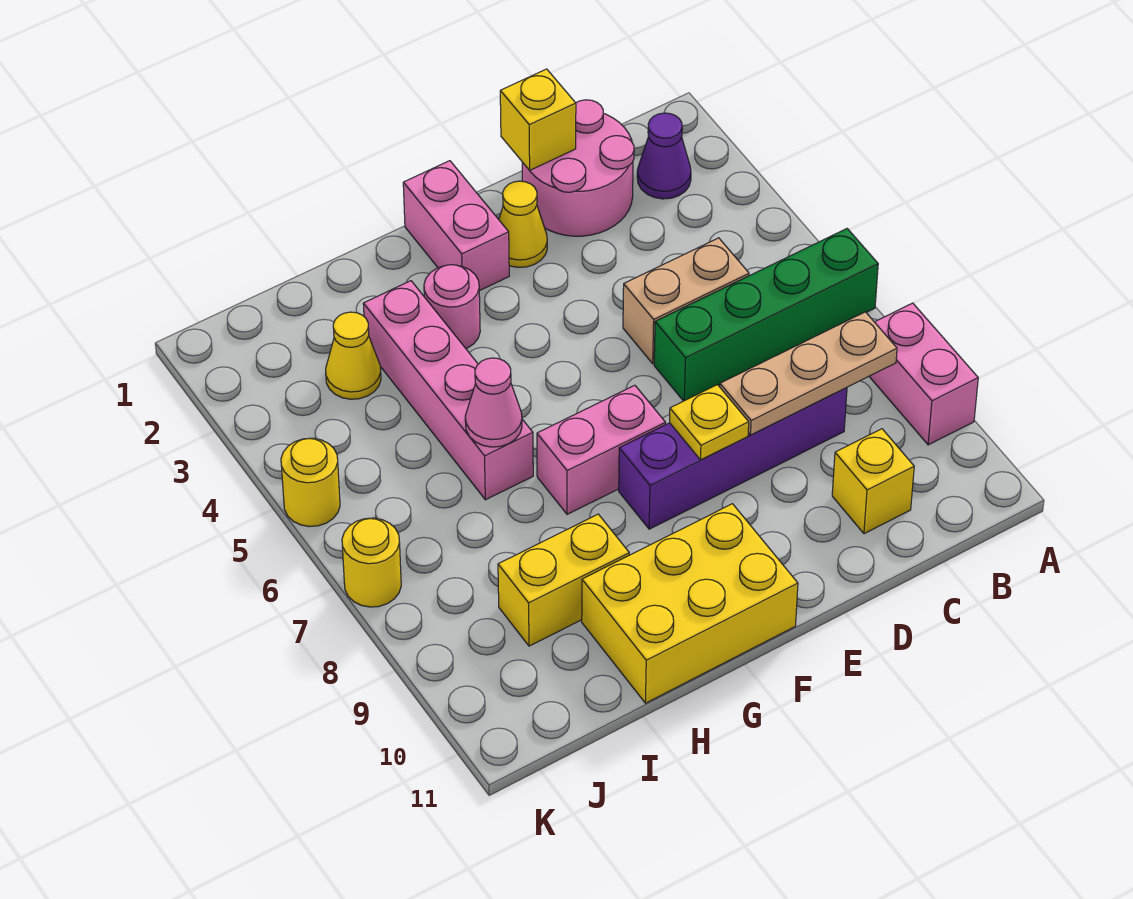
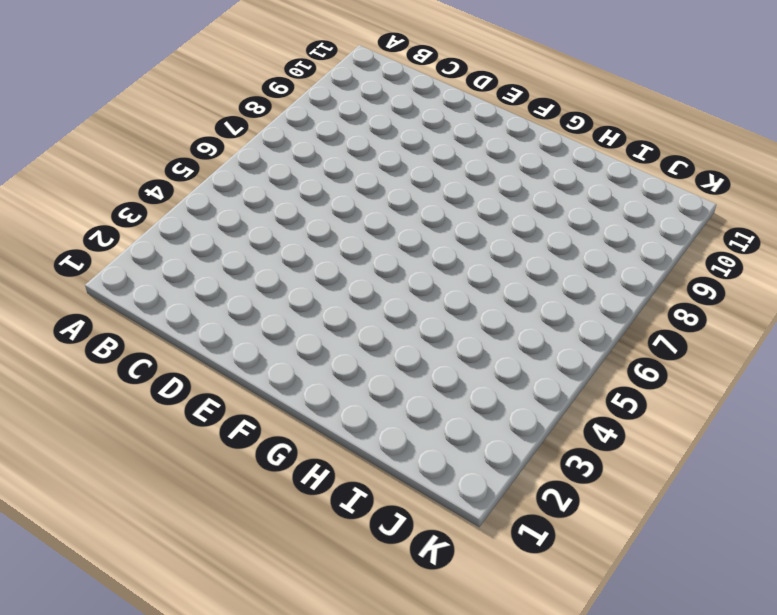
none -> green 1x4 brick [654,229,878,401]
none -> pink 1x2 brick [869,303,978,445]
none -> purple 1x1 cone [637,113,691,199]

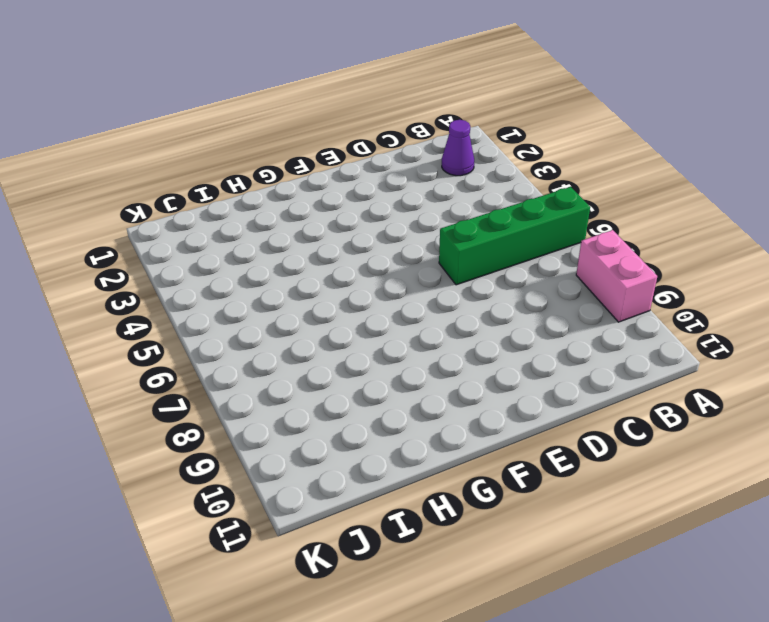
none -> pink 2x2 round brick [522,100,634,236]
none -> tan 1x2 brick [623,238,749,364]
none -> purple 1x4 brick [619,388,847,529]

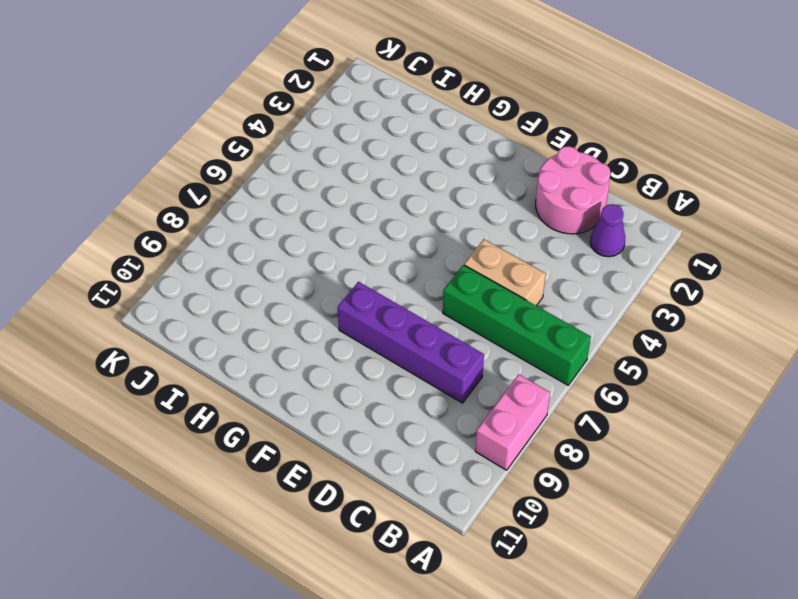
none -> yellow 1x1 brick [832,429,914,534]
none -> yellow 1x1 cone [499,181,547,267]
none -> pink 1x2 brick [403,161,509,291]

